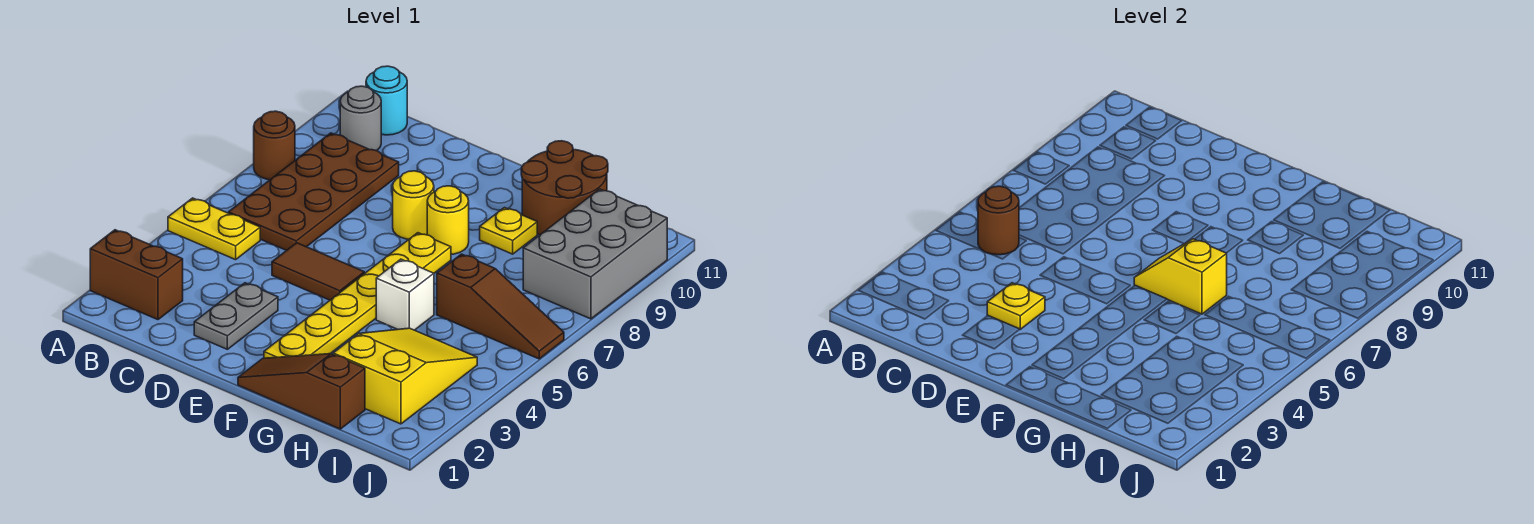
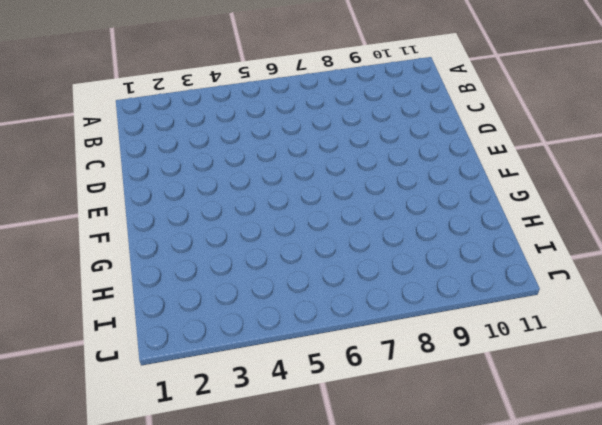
none -> brown 1x2 brick [90,230,183,320]
none -> yellow 1x2 plate [168,198,260,260]
none -> brown 1x1 round brick [254,111,295,180]

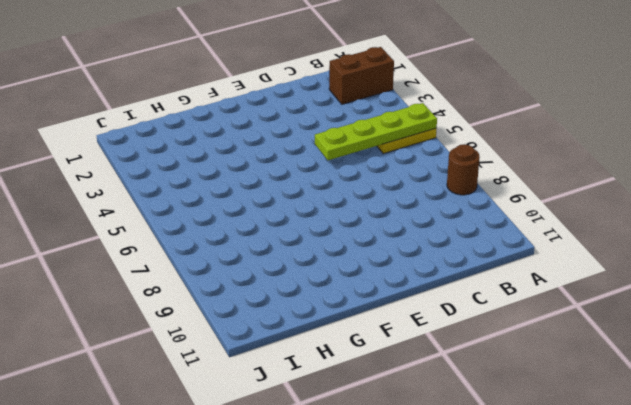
lime 1x4 plate [315,103,437,160] -> brown 1x1 round brick [978,186,1019,255]
none -> brown 2x4 plate [229,133,399,251]
none -> grey 1x1 round brick [340,86,381,151]
none -> cyan 1x1 round brick [366,66,407,135]

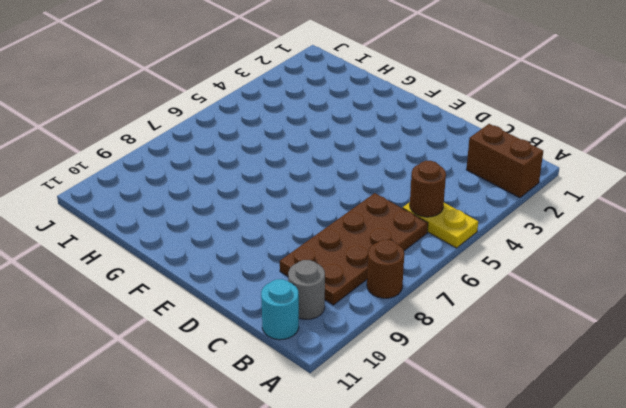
none -> grey 1x2 plate [194,283,278,349]
none -> brown 1x2 tile [272,243,364,300]
none -> yellow 1x1 round brick [393,171,434,239]

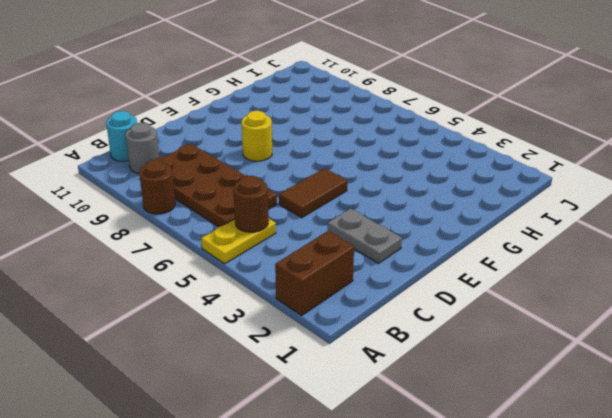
none -> brown 1x3 slope [238,354,365,429]
none -> yellow 1x6 plate [264,233,451,358]
none -> yellow 1x1 round brick [427,186,469,254]

